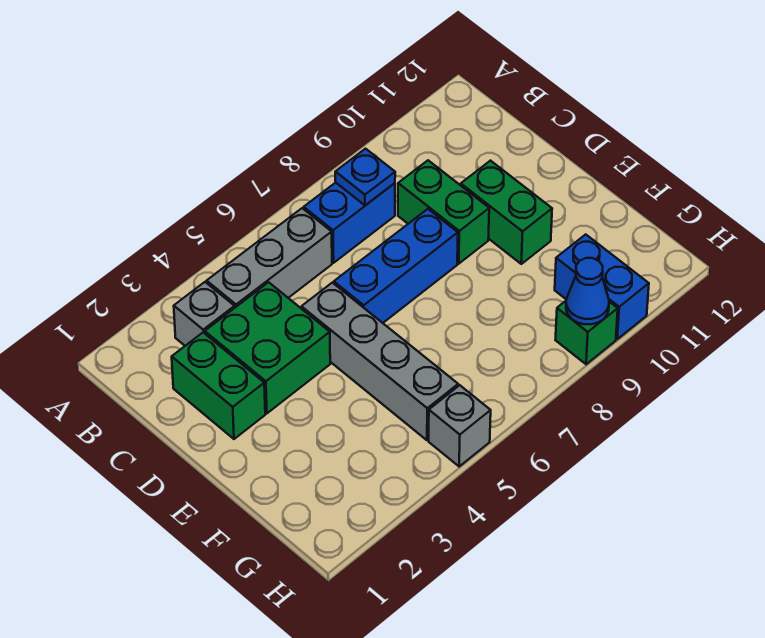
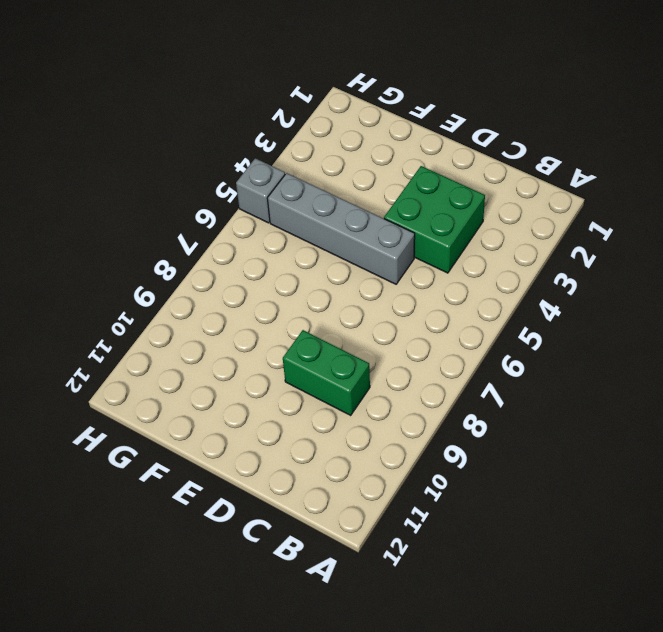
none -> grey 1x1 brick [174,282,235,346]
none -> grey 1x3 brick [207,208,332,307]
none -> blue 1x2 brick [304,183,395,263]

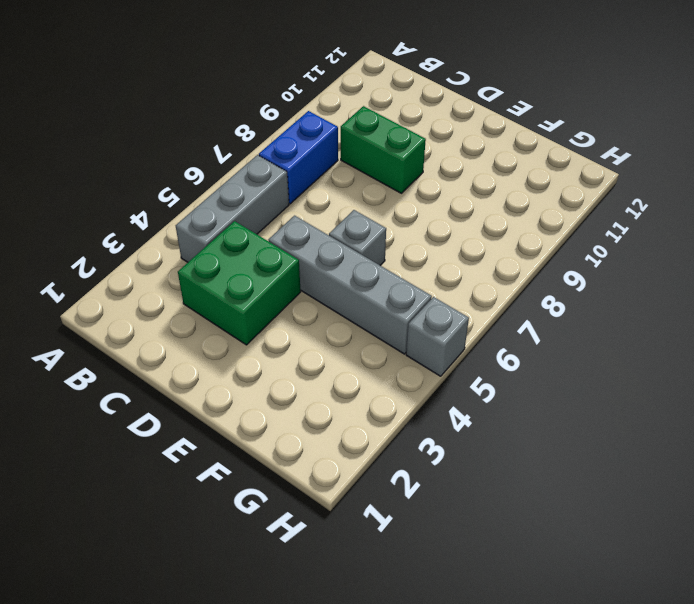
grey 1x1 brick [329,210,386,265] -> grey 1x1 brick moved to [174,282,235,346]
none -> green 1x2 brick [172,333,265,439]
none -> blue 1x3 brick [334,209,458,323]
none -> green 1x2 brick [461,161,552,264]

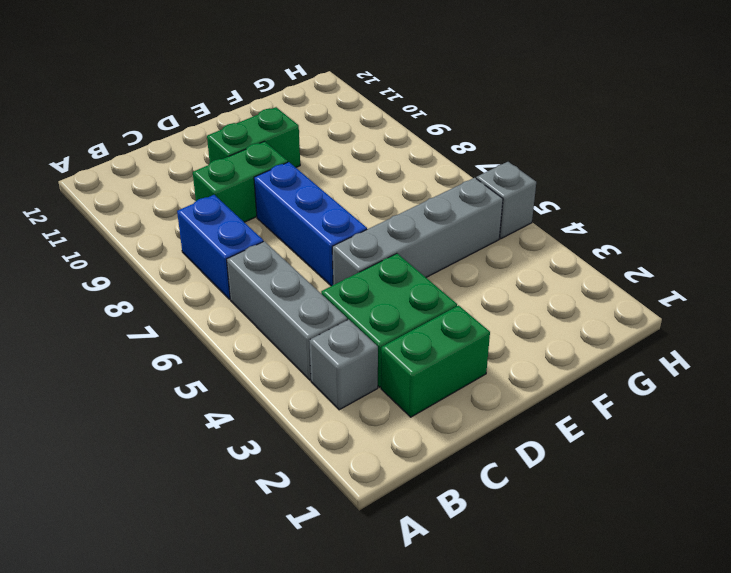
none -> blue 1x2 brick [555,234,649,339]
none -> green 1x1 brick [556,301,618,364]
none -> blue 1x1 plate [335,149,395,205]

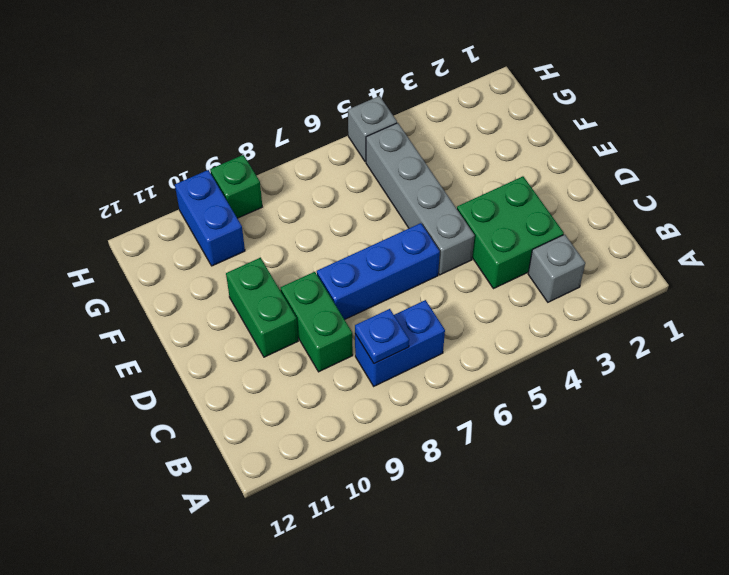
none -> grey 1x3 brick [207,208,332,307]
none -> green 1x2 brick [172,333,265,439]
none -> blue 1x1 cone [566,258,609,324]

